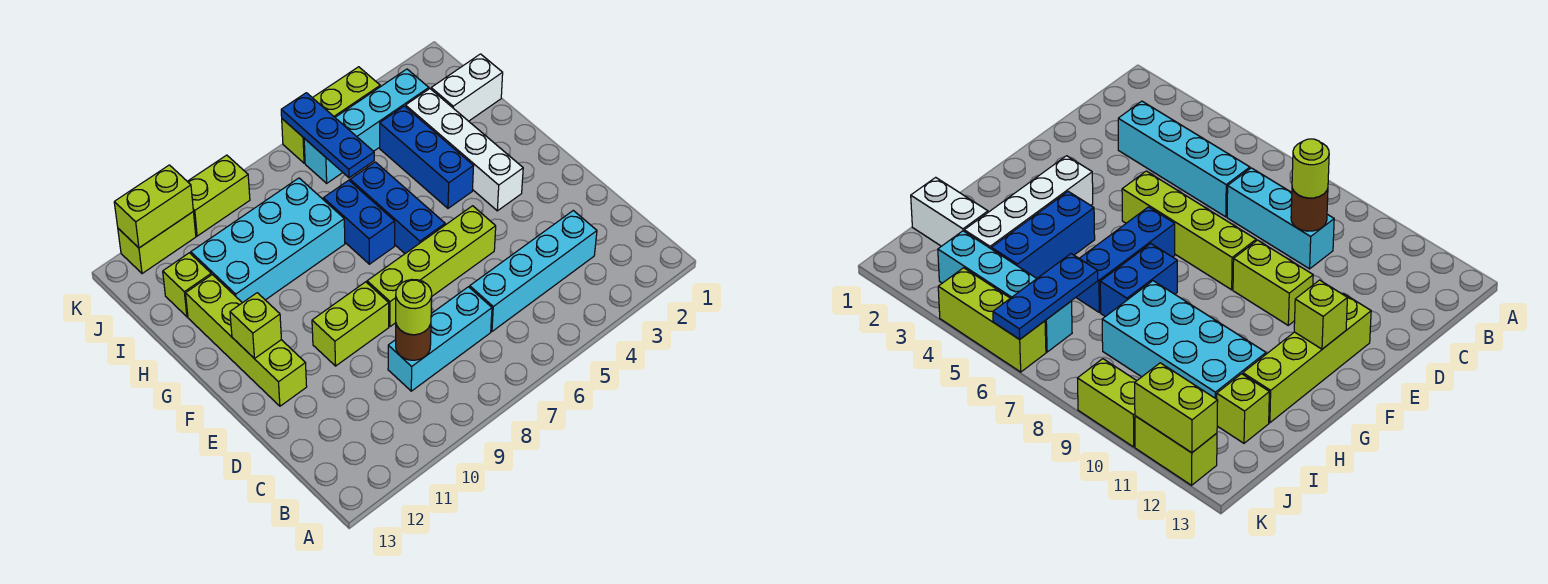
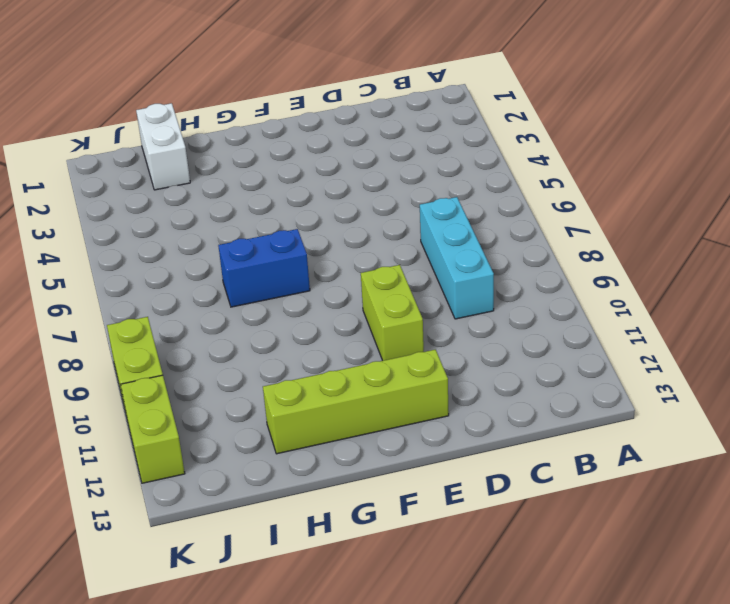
none -> cyan 1x4 brick [470,210,597,331]
none -> lime 1x4 brick [367,206,496,327]
none -> white 1x4 brick [406,89,523,211]

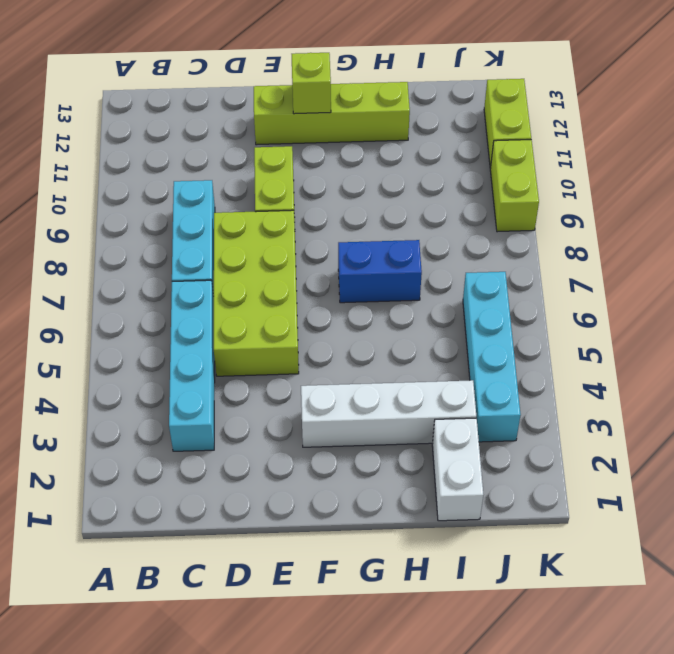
lime 2x4 brick [213,210,299,376] -> lime 1x4 brick [367,206,496,327]
none -> blue 1x3 brick [350,162,445,253]
none -> blue 1x3 brick [380,106,473,208]
none -> cyan 2x4 brick [191,178,345,303]

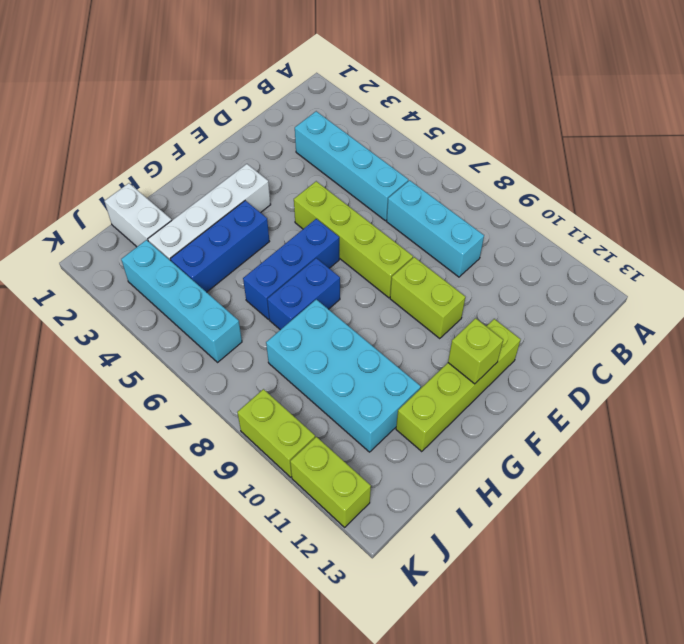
none -> lime 1x1 brick [163,253,211,317]
none -> lime 1x3 brick [282,67,380,163]
none -> brown 1x1 round brick [396,324,431,360]

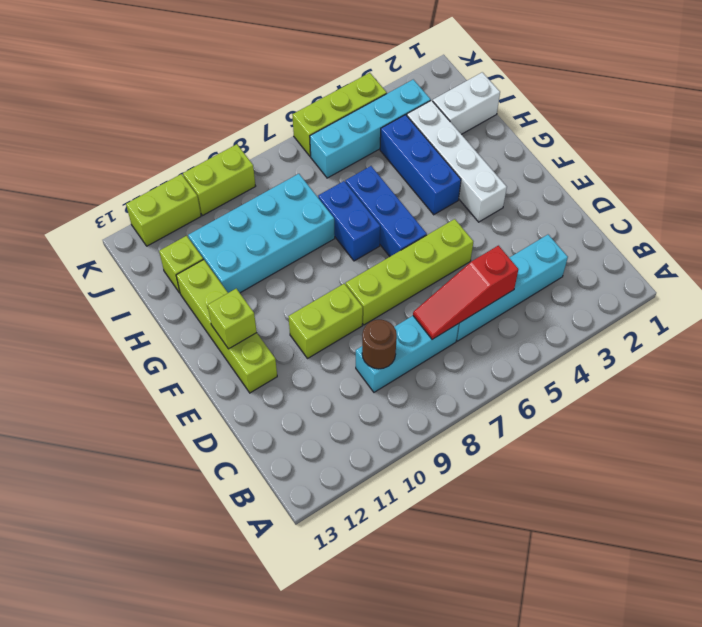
red 1x3 slope [413,246,519,339] -> none
none -> blue 1x3 plate [281,93,374,178]
none -> lime 1x2 brick [114,165,193,248]
none -> lime 1x1 round brick [396,280,432,335]

